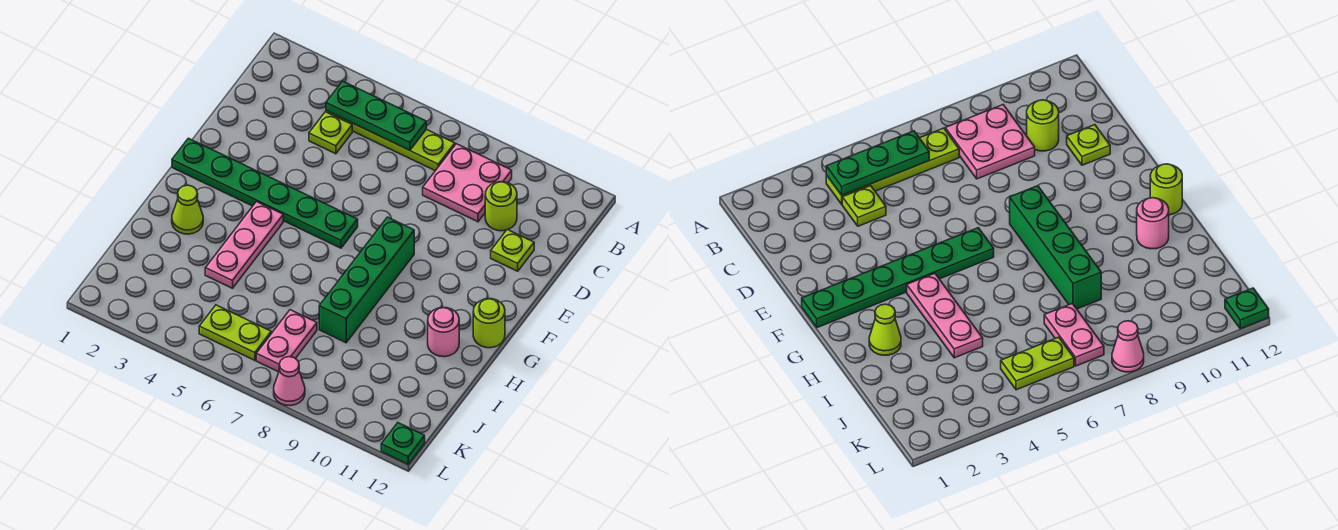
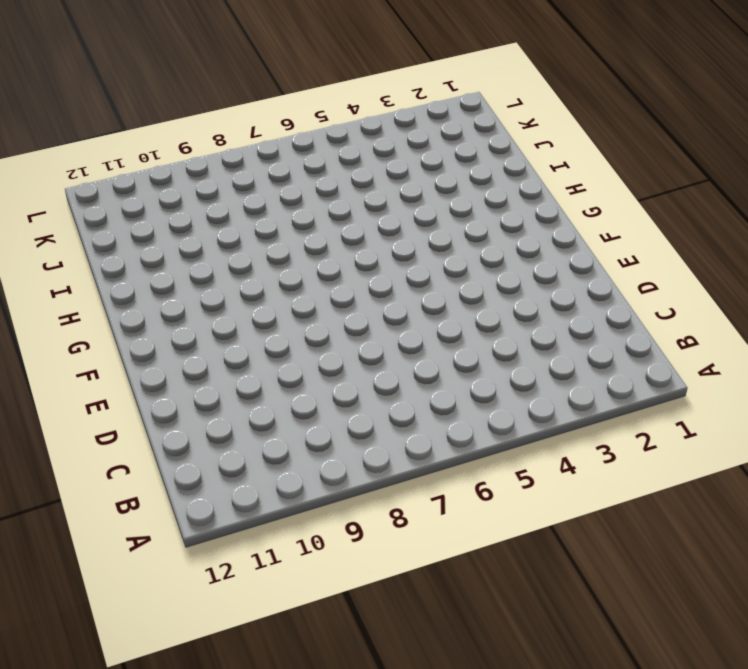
none -> lime 1x4 plate [326,111,455,171]
none -> pink 2x2 plate [423,144,512,222]
none -> lime 1x1 plate [309,112,352,154]

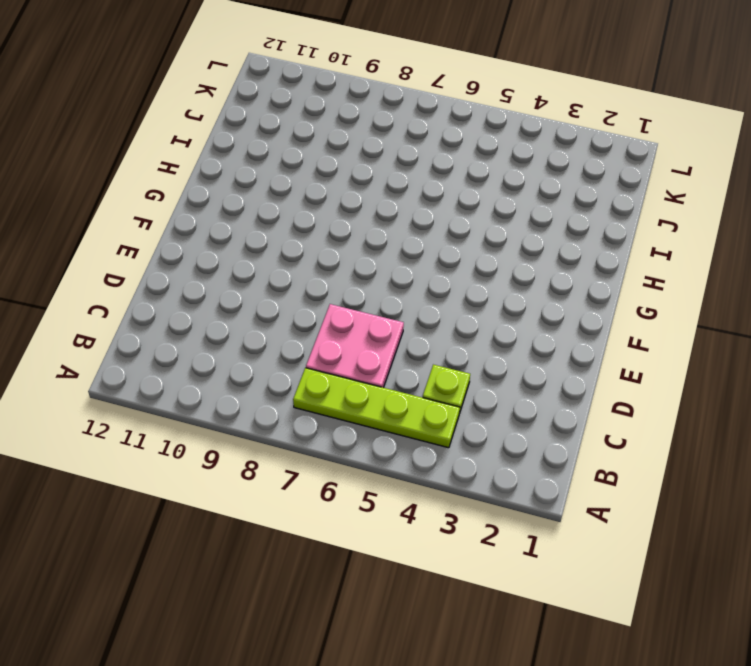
pink 2x2 plate [306,304,404,388] -> pink 2x2 plate moved to [423,144,512,222]
none -> lime 1x1 round brick [485,182,517,231]
none -> lime 1x1 plate [491,229,534,271]
none -> green 1x6 plate [172,138,358,248]

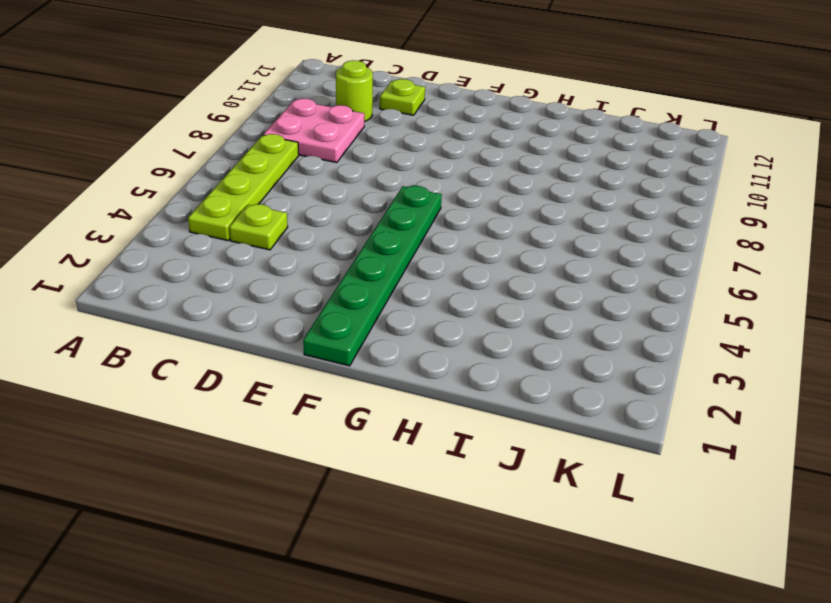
none -> green 1x4 brick [319,217,414,343]
none -> pink 1x3 plate [205,202,283,288]
none -> lime 1x1 round brick [473,299,505,348]

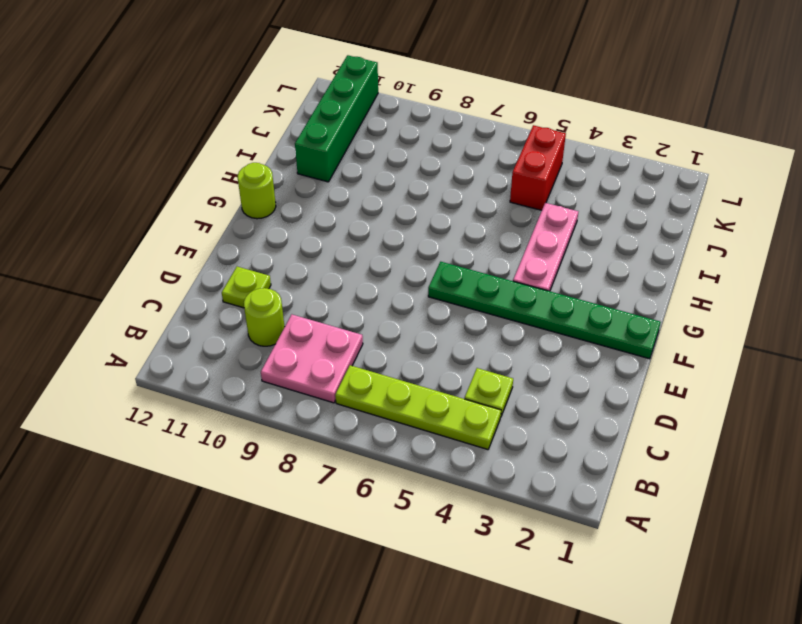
green 1x4 brick [295,55,378,182] -> green 1x4 brick moved to [319,217,414,343]
red 1x2 brick [510,125,566,210] -> lime 1x2 plate [199,305,271,360]
none -> lime 1x1 cone [172,185,203,234]
none -> pink 1x1 round brick [428,307,459,357]
none -> pink 1x2 plate [256,310,317,372]

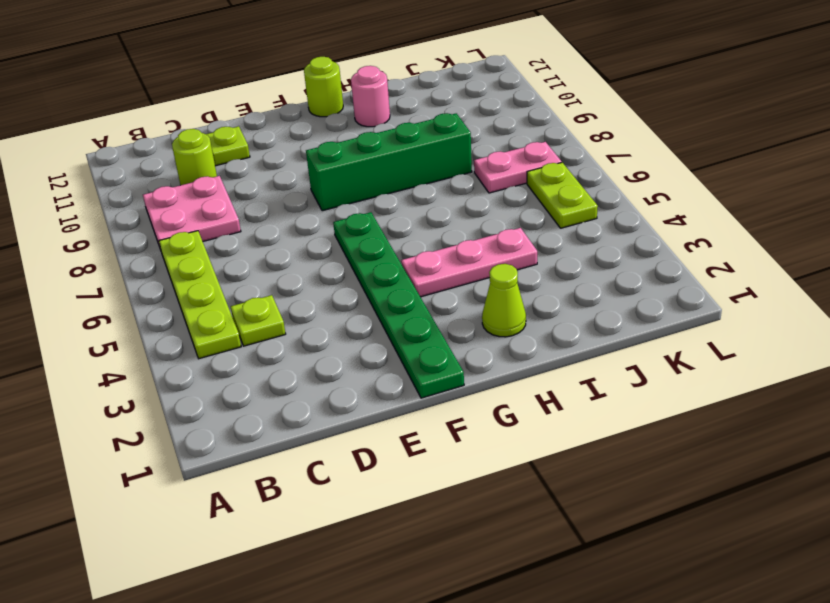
none -> pink 1x1 cone [274,357,305,406]
none -> green 1x1 plate [381,423,425,464]
none -> green 1x3 plate [326,81,426,150]

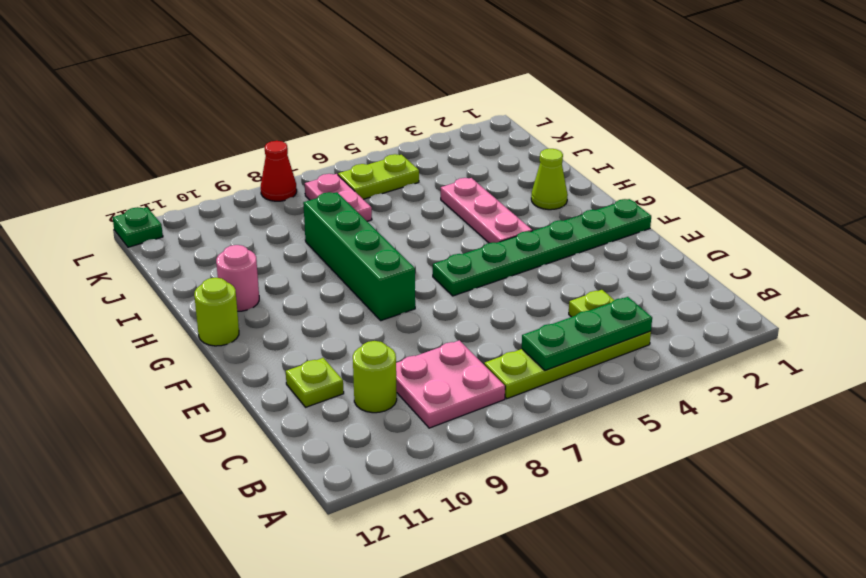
red 1x1 cone [261,141,297,201] -> pink 1x1 cone [274,357,305,406]

